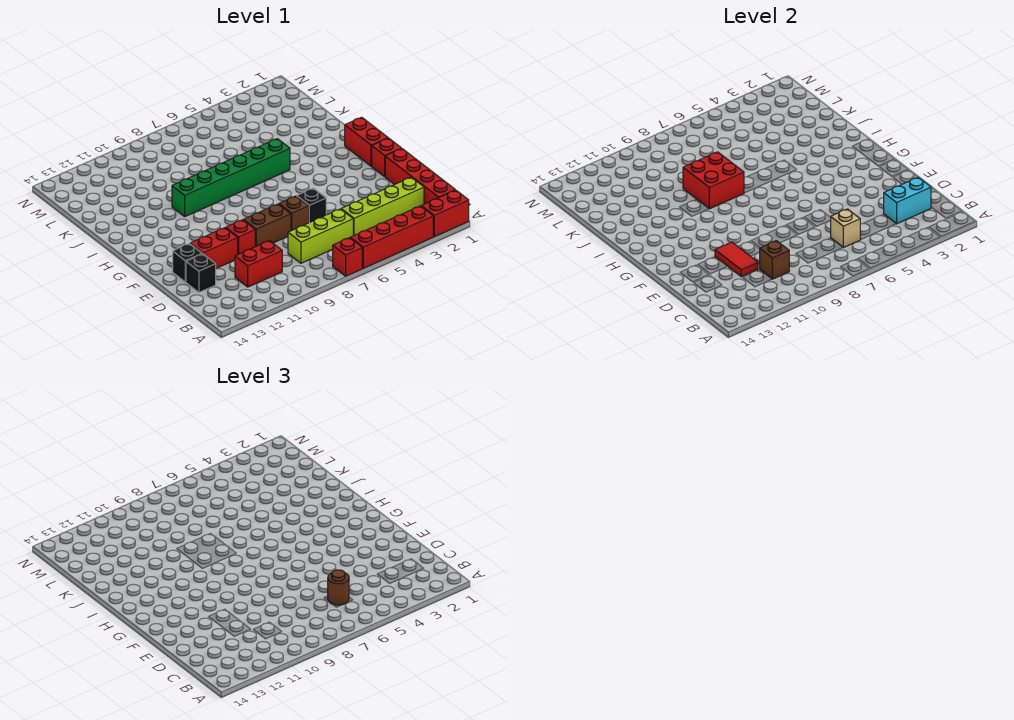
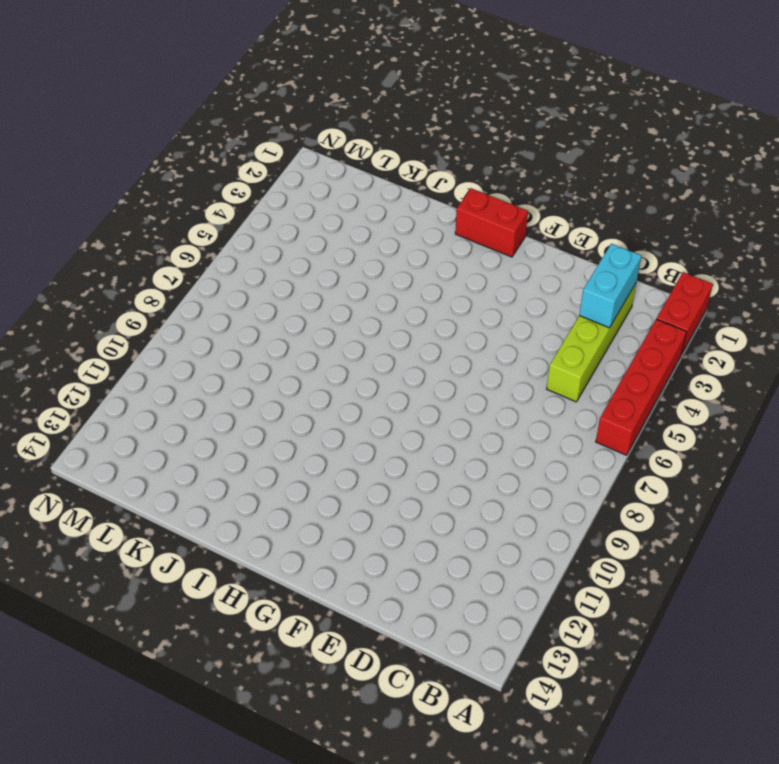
none -> red 1x1 brick [333,238,362,276]
none -> red 1x4 brick [385,149,455,204]
none -> lime 1x3 brick [288,209,353,263]

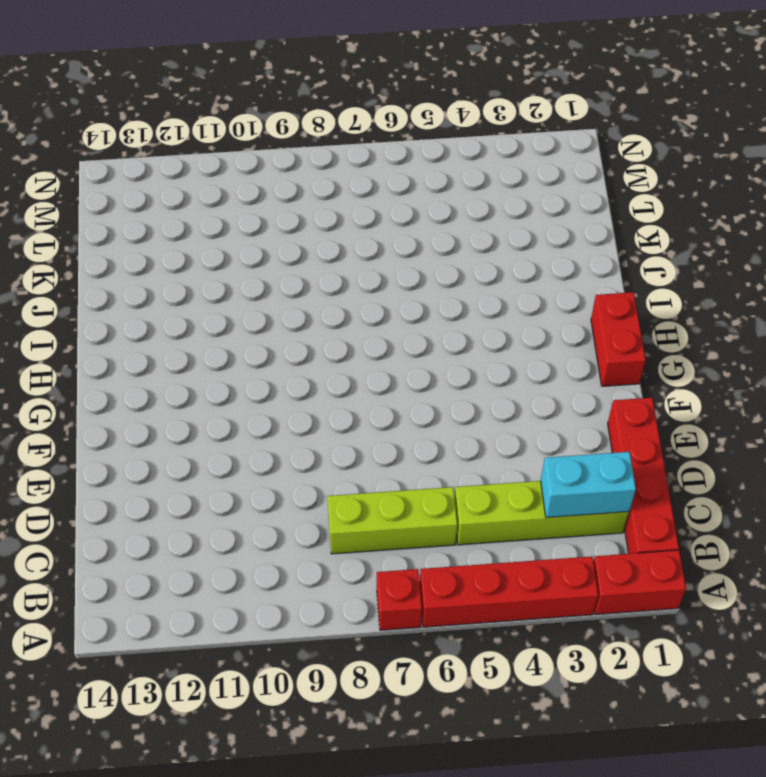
none -> red 1x2 brick [235,241,282,287]
none -> black 1x1 brick [186,254,216,292]
none -> black 1x1 brick [297,188,326,223]

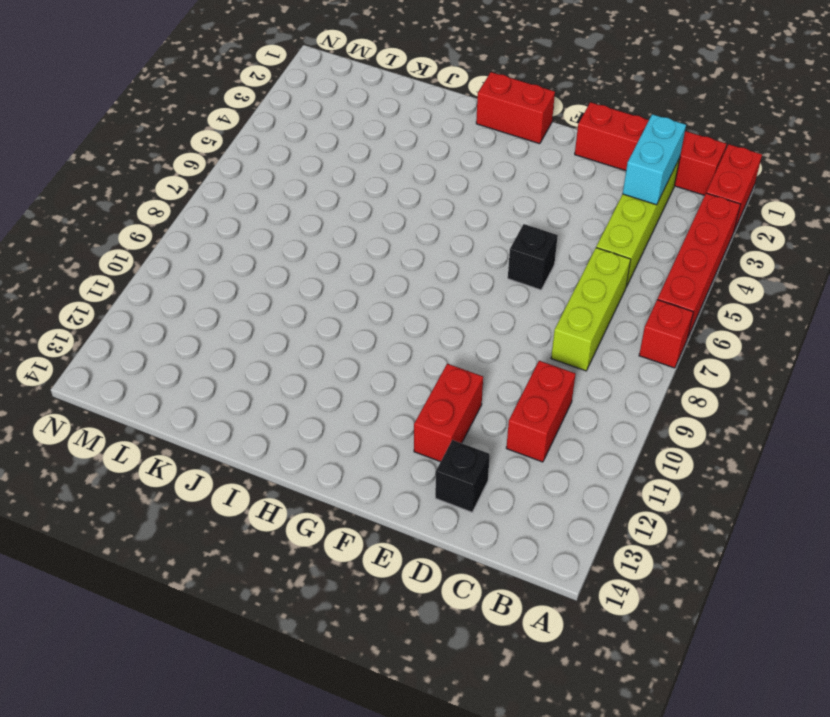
none -> brown 1x1 brick [279,196,309,231]
none -> brown 1x2 brick [244,204,291,247]
none -> red 1x1 brick [226,220,255,254]

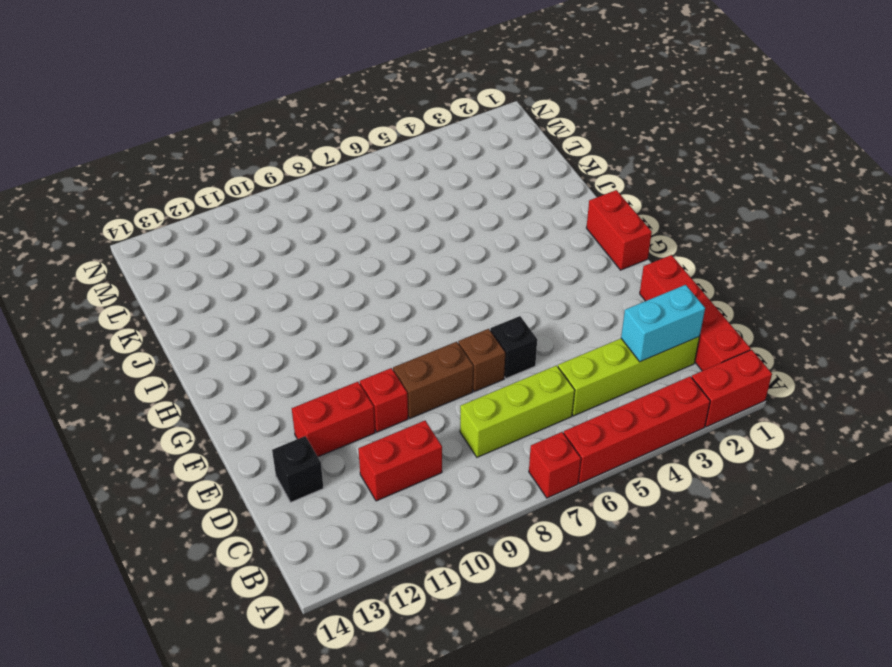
none -> black 1x1 brick [173,244,202,282]
none -> red 1x1 brick [372,138,401,177]
none -> green 1x6 brick [172,139,290,217]

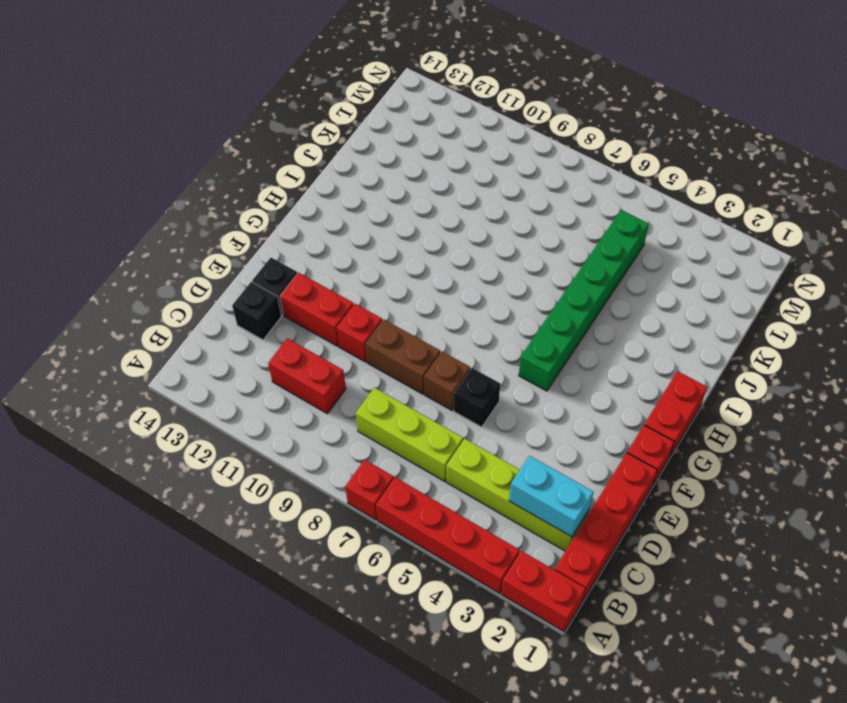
green 1x6 brick [519,210,649,391] -> green 1x6 brick turned to [172,139,290,217]
none -> tan 1x1 brick [831,209,860,248]
none -> brown 1x1 brick [760,241,789,279]
none -> red 1x2 tile [715,242,758,277]

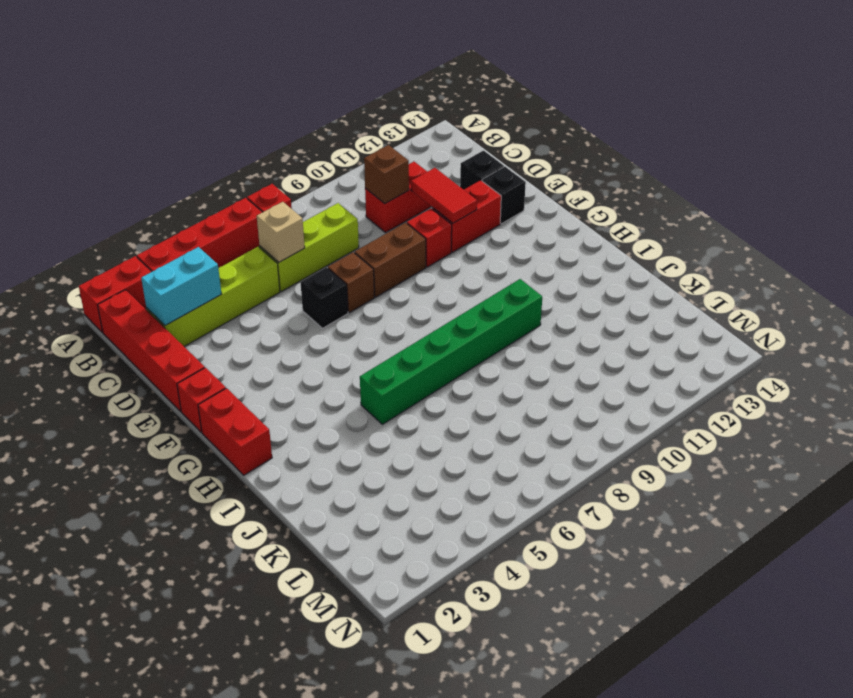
none -> red 2x2 brick [683,152,744,209]
none -> brown 1x1 round brick [328,570,349,605]

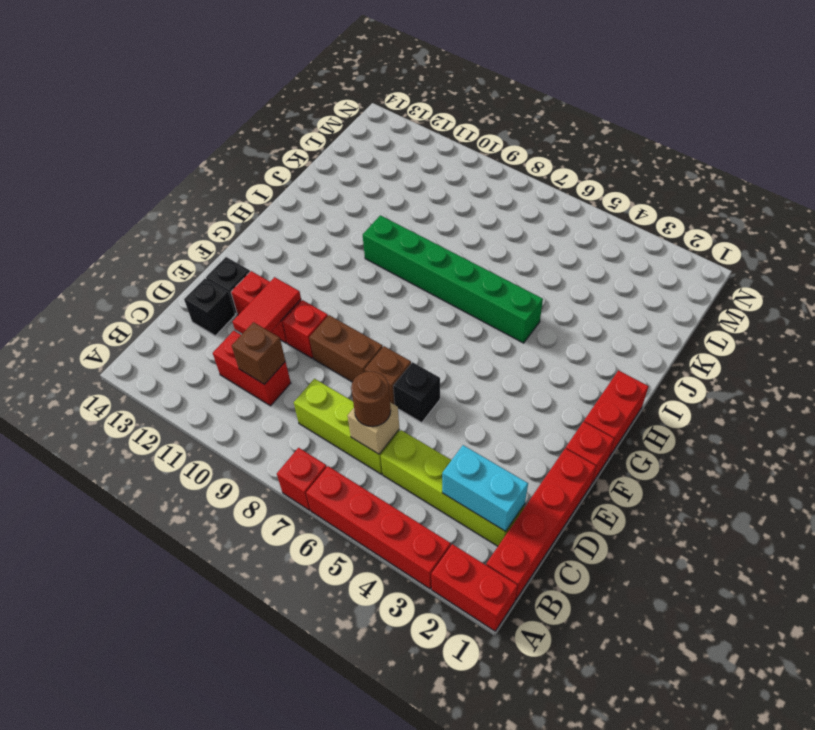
none -> red 2x2 brick [683,152,744,209]

